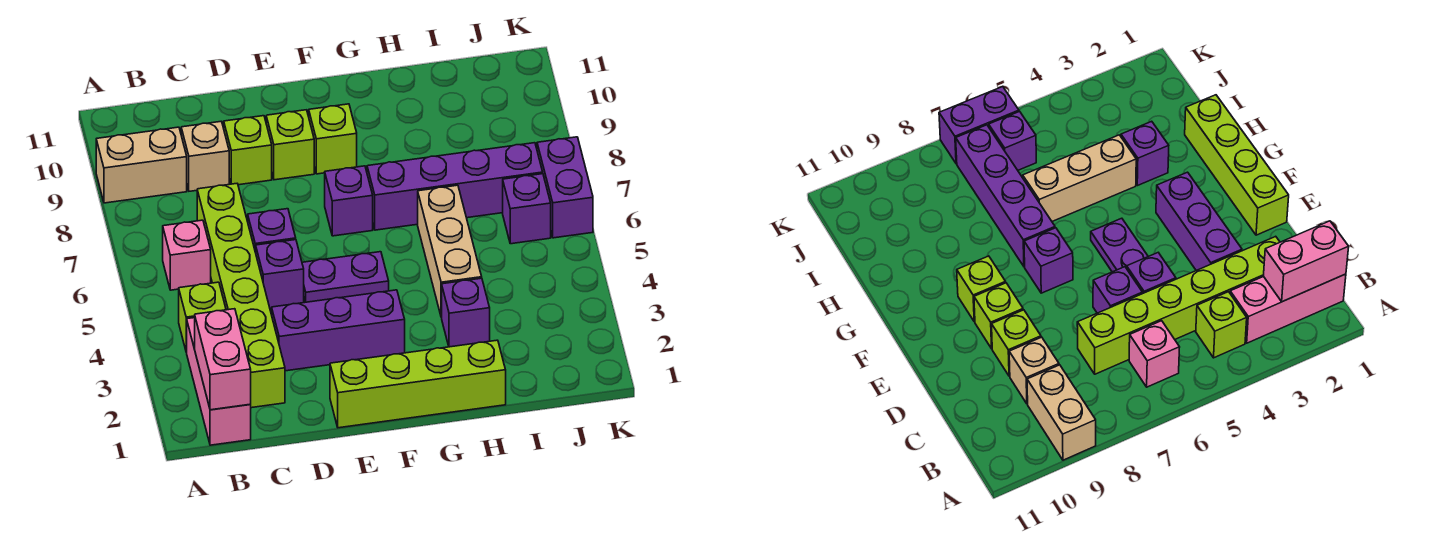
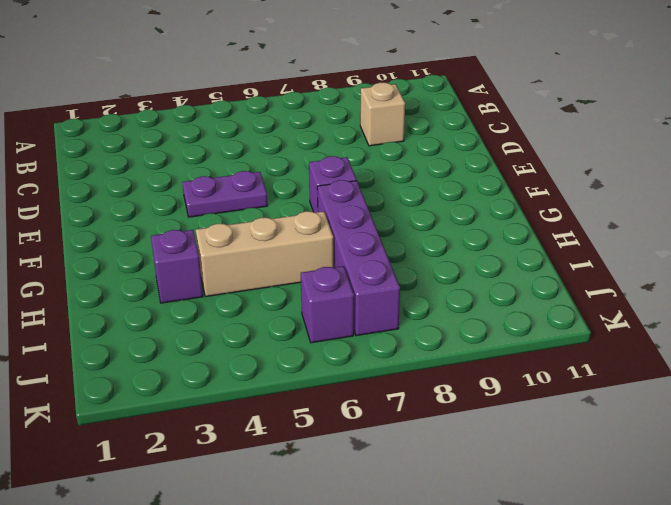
purple 1x2 plate [182,171,268,217] -> purple 1x2 plate turned to [302,252,389,302]
none -> tan 1x2 brick [96,127,187,203]
none -> pink 1x3 brick [187,318,251,445]
none -> lime 1x1 brick [179,282,226,352]

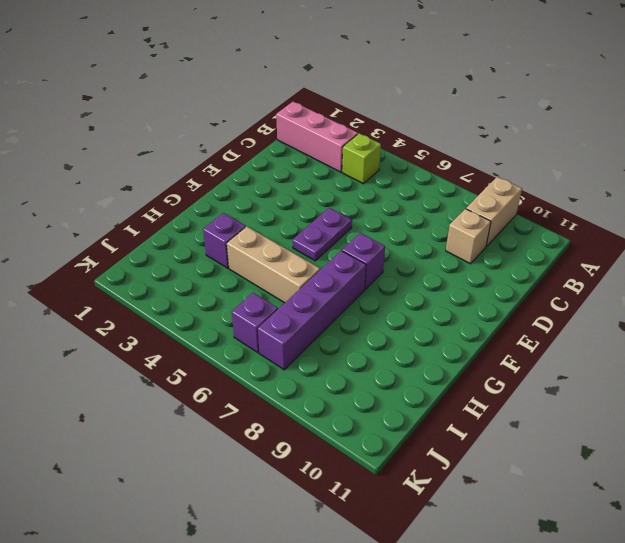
none -> pink 1x1 brick [163,220,211,290]
none -> lime 1x6 brick [197,184,285,408]
none -> purple 1x3 brick [272,290,405,371]

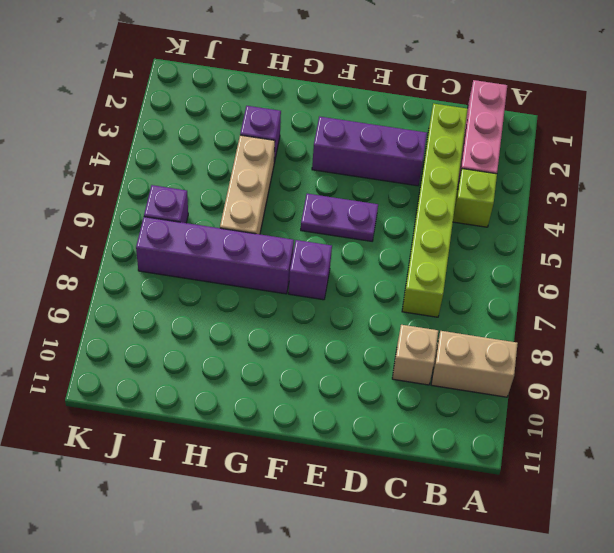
none -> pink 1x1 brick [163,220,211,290]
none -> purple 1x1 brick [256,240,304,309]
none -> purple 1x1 brick [248,209,296,252]

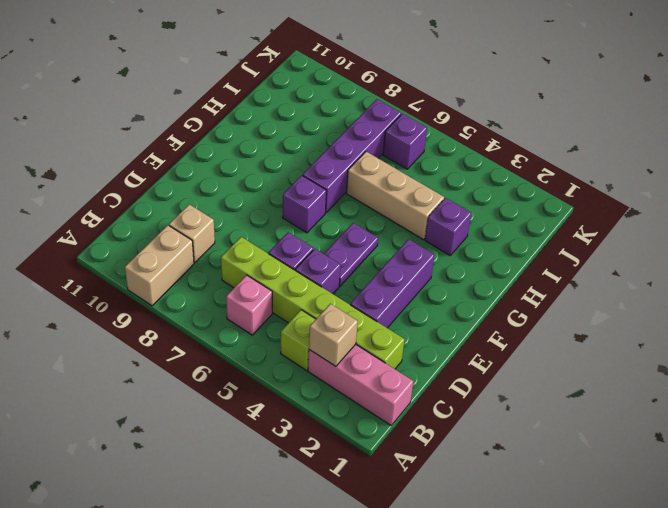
tan 1x1 brick [309,304,358,366] -> none
none -> lime 1x1 brick [224,116,272,185]
none -> lime 1x4 brick [330,340,506,428]
none -> lime 1x1 brick [266,110,314,180]

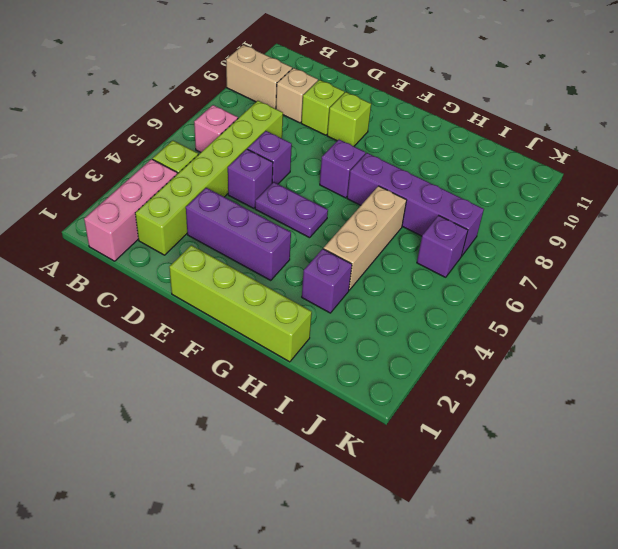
none -> lime 1x1 brick [309,104,357,174]
none -> purple 1x2 brick [537,137,593,238]
none -> pink 1x2 brick [195,309,251,410]

